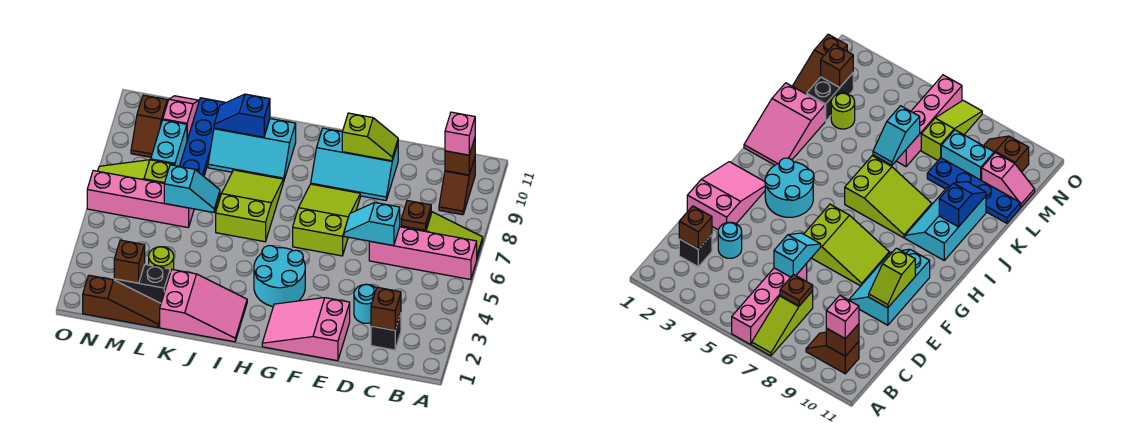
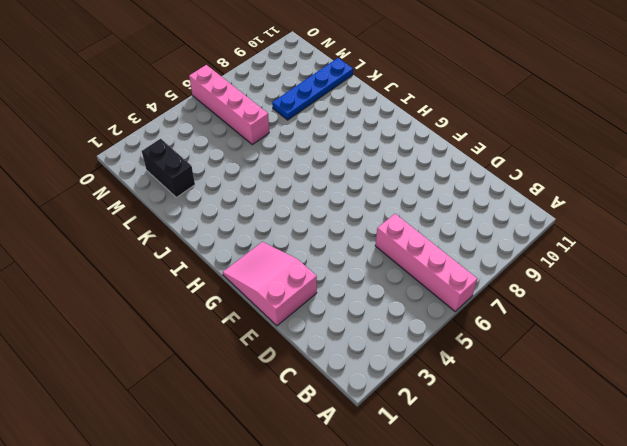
none -> lime 1x3 slope [401,212,483,258]
none -> brown 1x2 slope [439,158,475,215]
none -> black 1x1 brick [371,313,401,350]
none -> cyan 1x1 round brick [354,284,376,323]

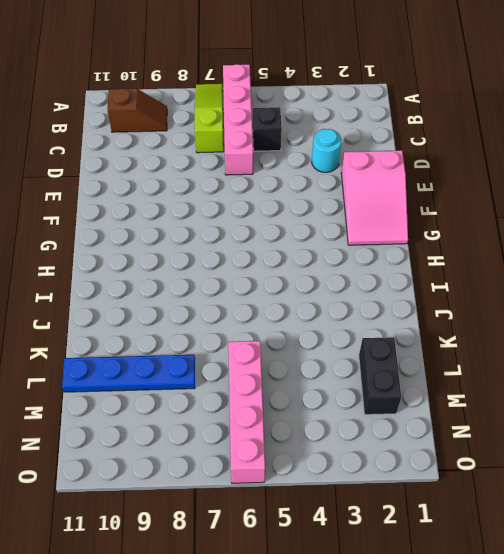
black 1x1 brick [253,107,282,151] -> black 1x1 brick moved to [371,313,401,350]
none -> cyan 2x3 slope [311,128,398,201]
none -> lime 2x3 slope [293,184,360,256]
none -> cyan 2x2 round brick [254,246,305,306]
none -> pink 2x3 slope [160,270,247,342]

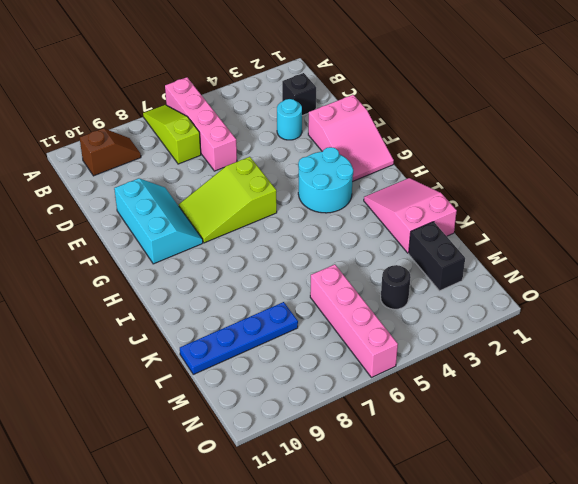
black 1x1 round brick [381,265,411,309] -> none
none -> lime 2x3 slope [216,170,284,242]
none -> cyan 2x3 slope [208,119,296,181]
none -> brown 1x3 slope [83,275,161,328]
none -> lime 1x1 round brick [149,247,174,272]

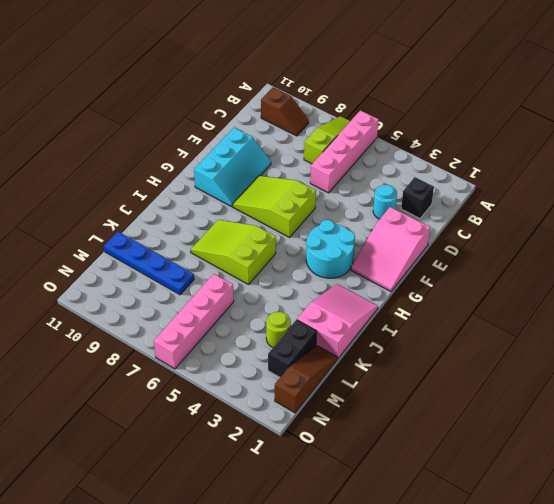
none -> cyan 2x3 slope [208,119,296,181]
none -> lime 1x3 slope [98,160,174,183]
none -> cyan 1x2 brick [151,120,187,166]
none -> pink 1x2 slope [163,96,199,140]

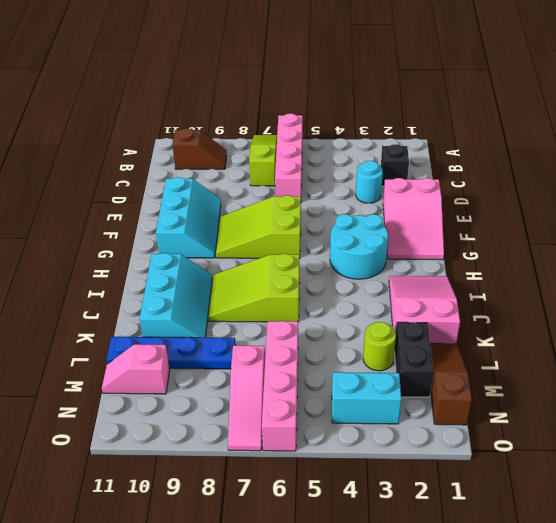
pink 1x3 slope [228,345,265,451] -> lime 1x3 slope [98,160,174,183]
cyan 1x2 brick [332,372,401,424] -> cyan 1x2 brick moved to [151,120,187,166]
none -> brown 1x2 slope [131,95,167,157]
none -> brown 1x1 brick [445,138,475,175]
none -> brown 1x1 brick [371,287,401,330]
none -> brown 1x1 plate [401,201,431,230]

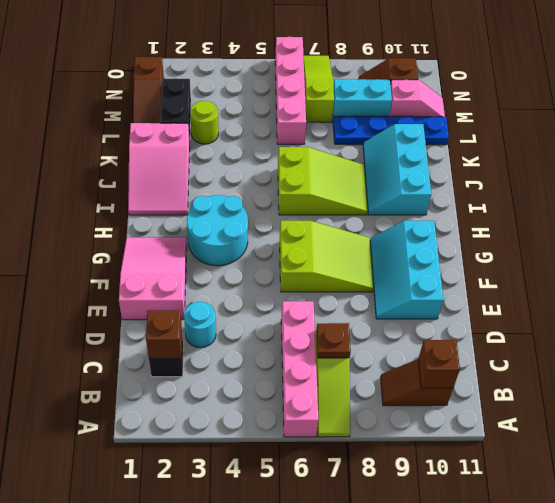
none -> cyan 1x2 slope [344,203,400,246]
none -> lime 1x2 slope [342,113,398,161]
none -> blue 1x2 slope [214,94,270,137]
none -> cyan 1x2 slope [164,165,220,212]

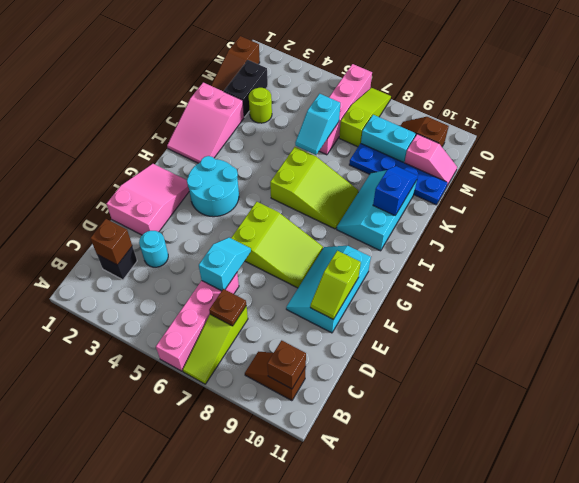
none -> brown 1x1 brick [114,240,145,283]
none -> pink 1x1 brick [445,112,475,155]

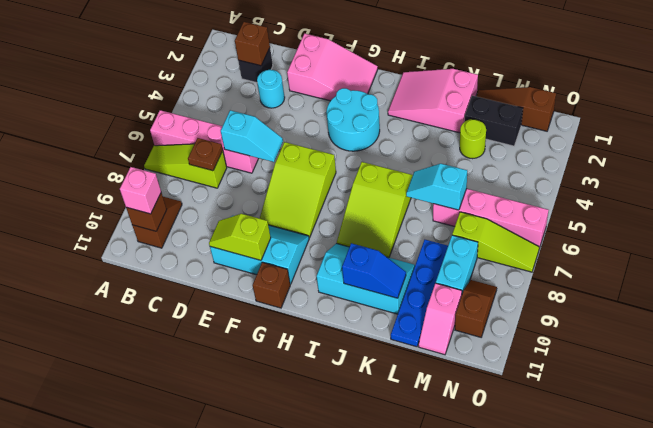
brown 1x1 brick [253,262,290,308] -> brown 1x1 brick moved to [114,240,145,283]

